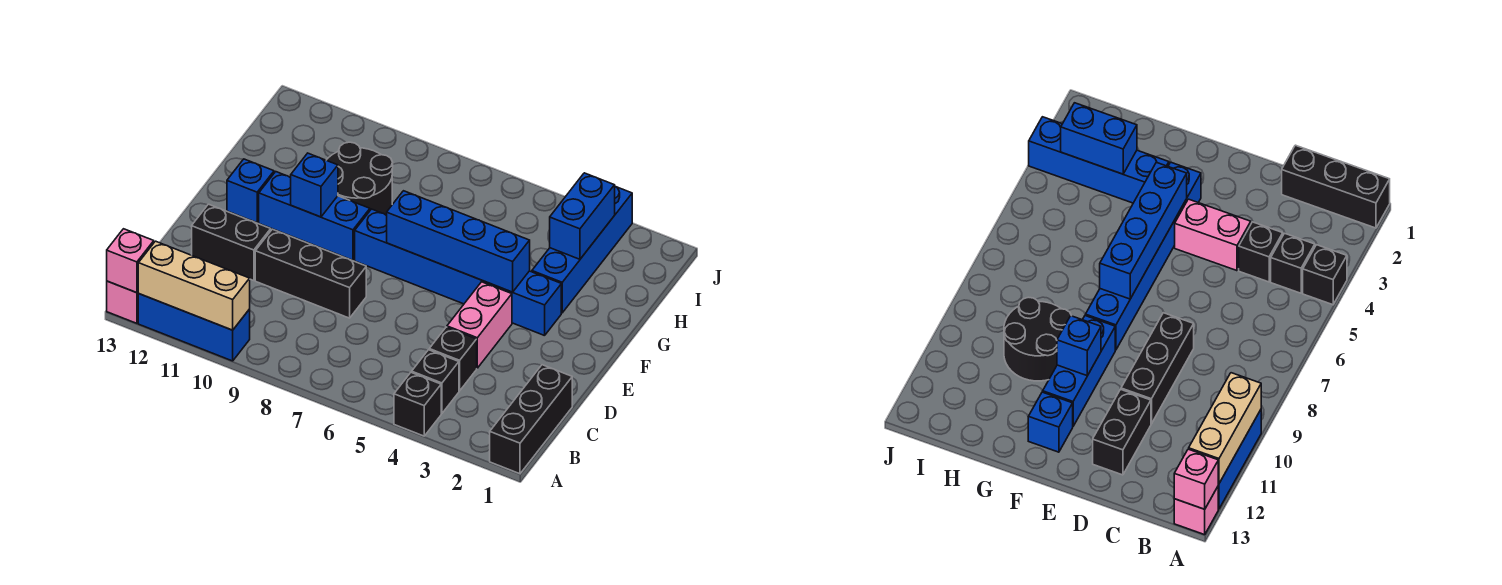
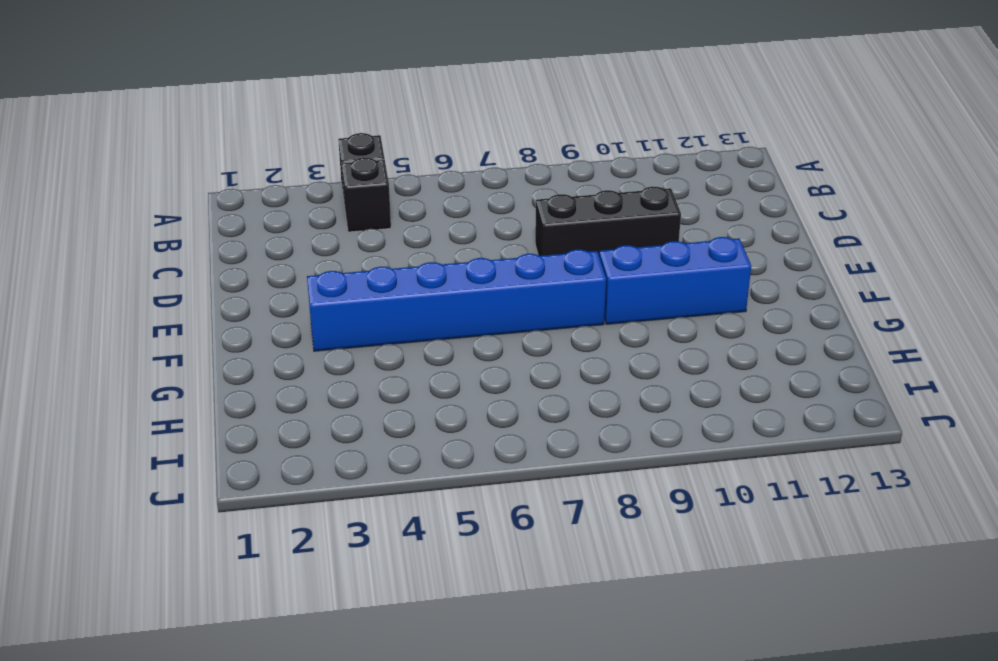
none -> black 1x3 brick [490,365,572,474]
none -> blue 1x3 brick [138,294,250,361]
none -> pink 1x1 brick [107,281,139,323]

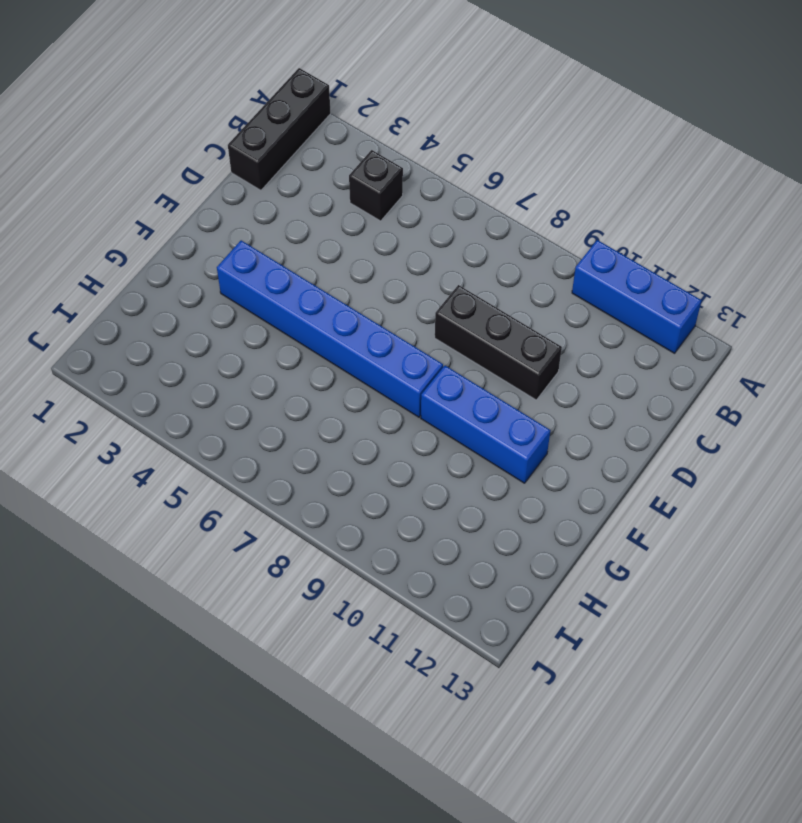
none -> black 1x1 brick [394,372,441,436]
none -> pink 1x1 brick [107,281,139,323]
none -> black 1x1 brick [429,327,477,391]

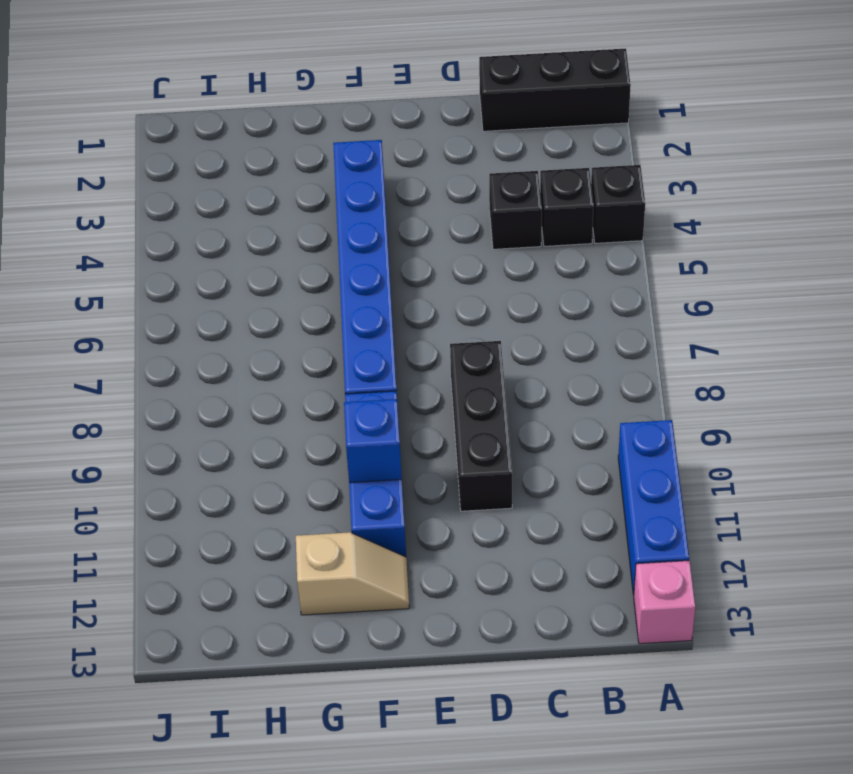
tan 1x2 slope [296,532,409,615] -> blue 1x1 brick [227,159,274,223]
none -> pink 1x2 brick [447,282,512,368]
none -> black 1x2 brick [192,204,271,281]
none -> blue 1x4 brick [532,187,632,313]

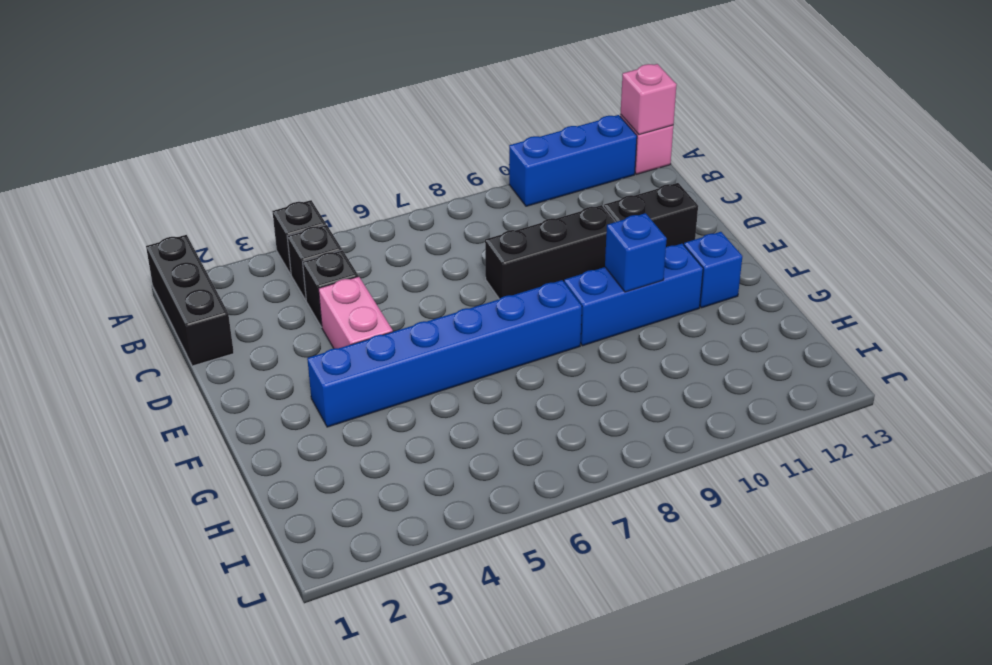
none -> blue 1x4 brick [532,187,632,313]
none -> black 2x2 round brick [327,142,393,215]
none -> tan 1x3 brick [138,241,250,330]

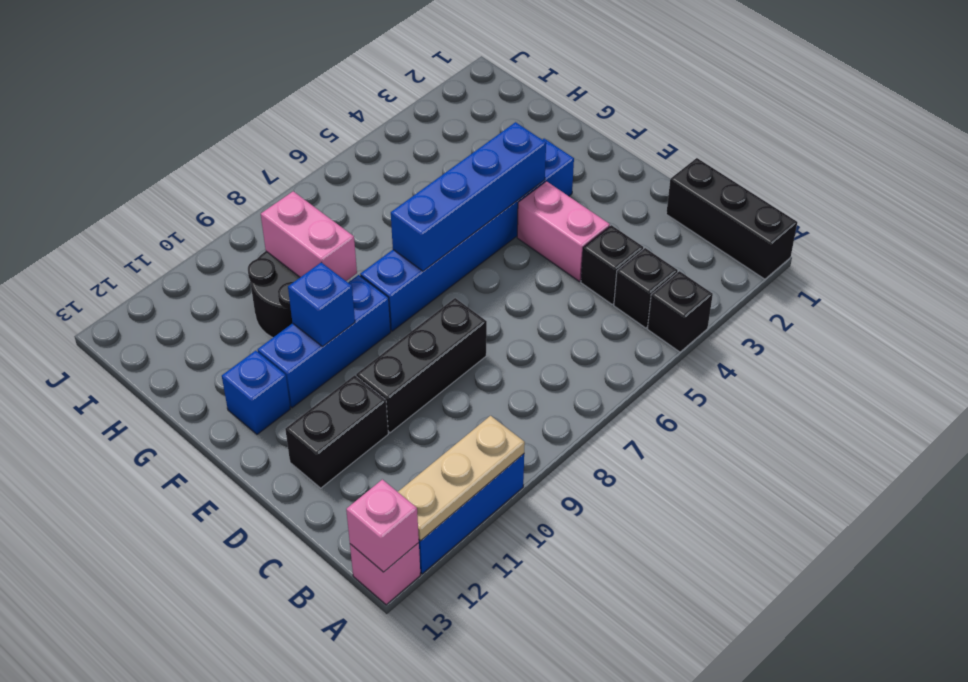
tan 1x3 plate [398,416,525,541] -> tan 1x3 brick [138,241,250,330]
pink 1x2 brick [261,191,357,281] -> none
none -> blue 1x4 brick [532,187,632,313]
none -> blue 1x2 brick [550,173,615,259]

